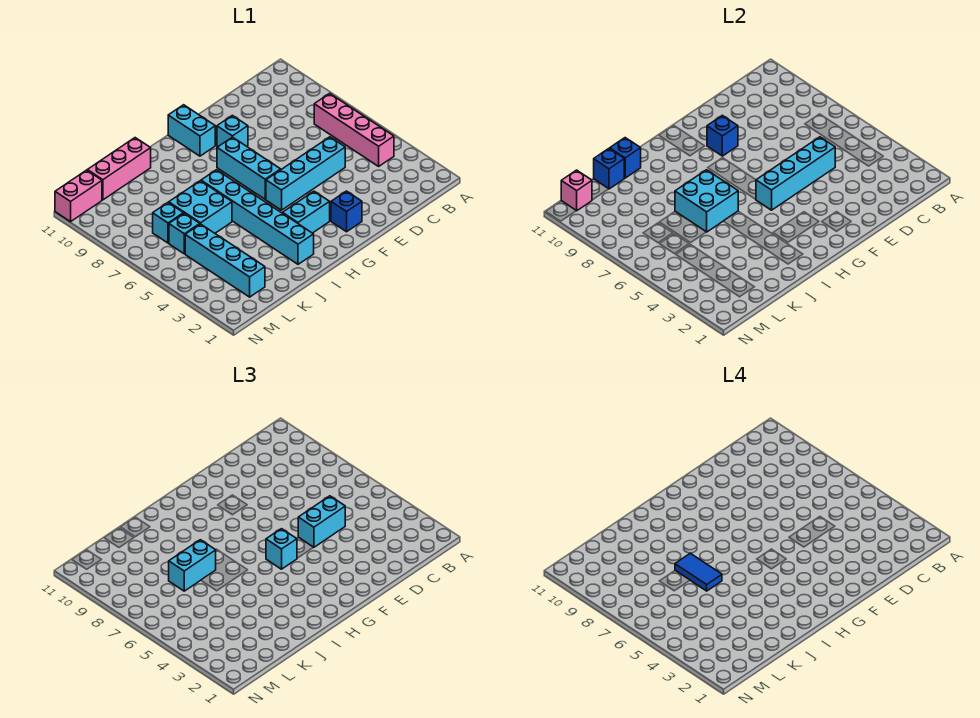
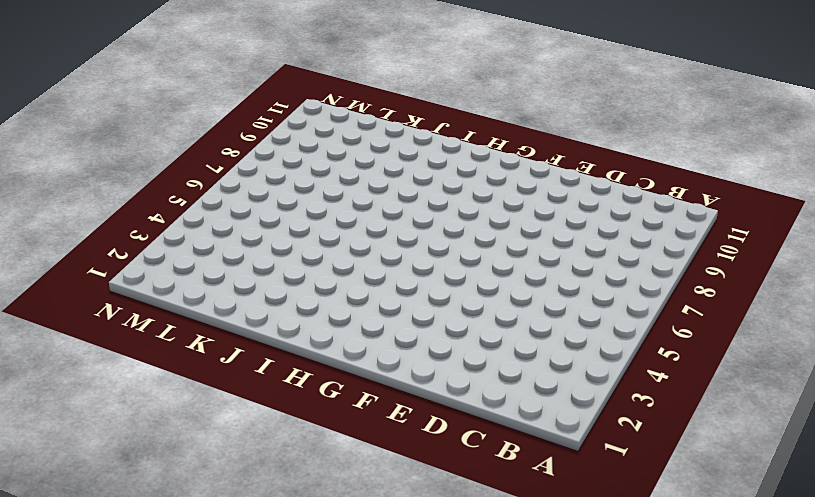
none -> pink 1x4 brick [314,94,394,166]
none -> cyan 1x4 brick [266,137,345,210]
none -> blue 1x1 brick [331,191,362,232]

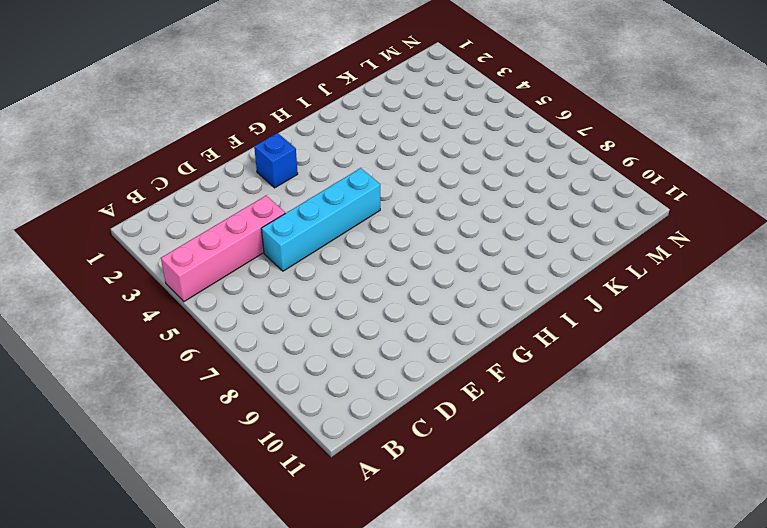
pink 1x4 brick [161,196,285,302] -> pink 1x4 brick turned to [314,94,394,166]
none -> cyan 1x1 brick [217,115,248,147]
none -> cyan 1x2 brick [283,191,330,233]
none -> cyan 1x3 brick [217,137,281,199]

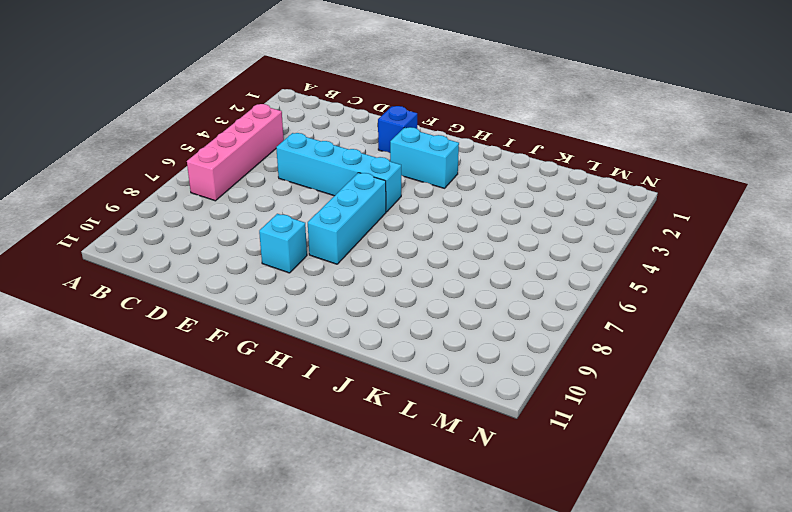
none -> cyan 1x2 brick [168,105,215,156]
none -> cyan 1x6 brick [201,170,314,264]
none -> cyan 2x2 brick [169,181,232,233]

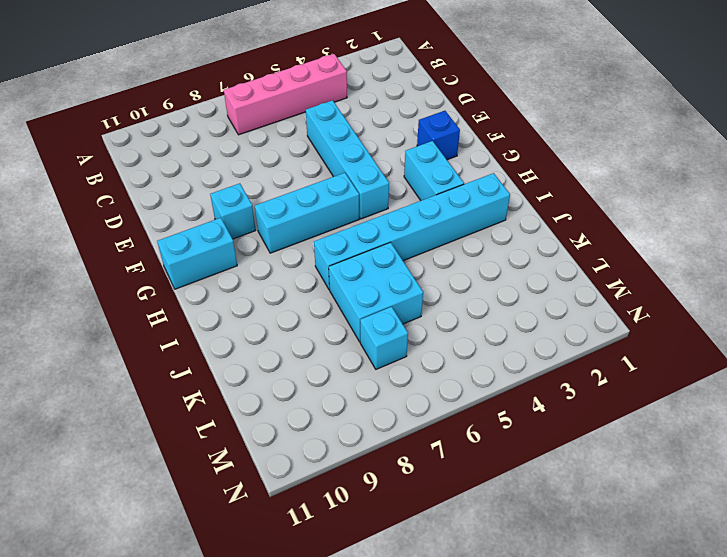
none -> pink 1x3 brick [87,138,151,200]
none -> cyan 1x4 brick [185,224,265,297]
none -> cyan 1x1 brick [169,213,200,254]

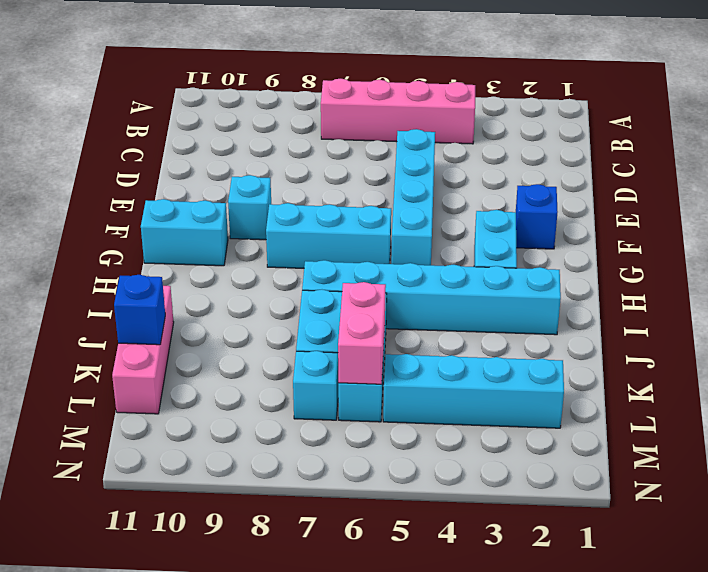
pink 1x2 brick [338,282,386,384] -> pink 1x2 brick moved to [55,170,102,222]
none -> cyan 1x4 brick [756,137,835,210]
none -> blue 1x1 brick [707,115,738,156]
none -> cyan 2x2 brick [675,170,738,232]

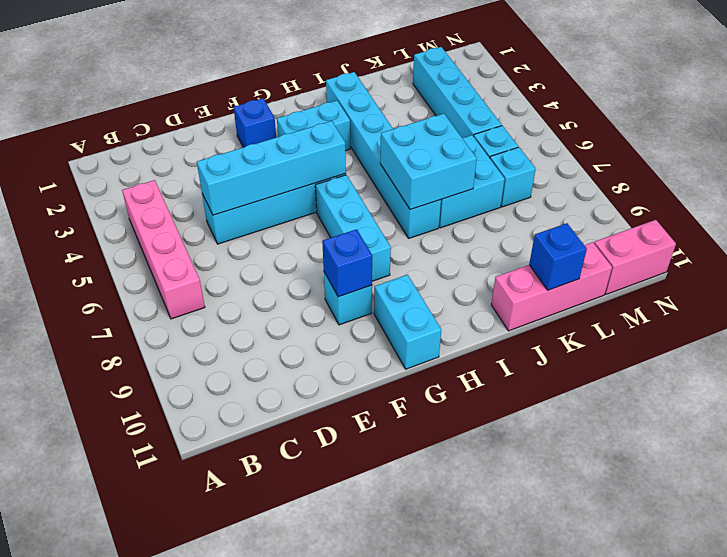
none -> blue 1x1 brick [610,138,641,178]
none -> pink 1x1 brick [561,170,592,211]
none -> cyan 1x2 brick [298,496,345,548]

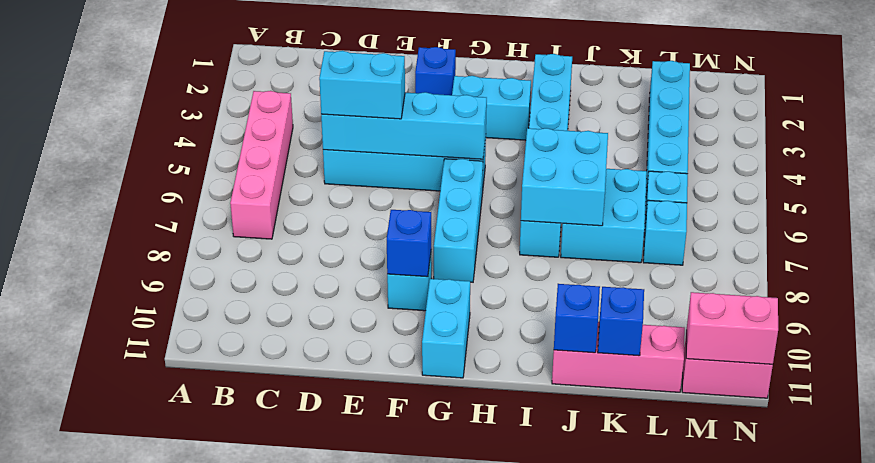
pink 1x2 brick [686,292,778,364] -> pink 1x1 brick [561,170,592,211]
none -> cyan 1x1 brick [266,529,297,569]
none -> cyan 1x2 brick [169,540,216,591]
none -> blue 1x2 tile [675,553,722,591]

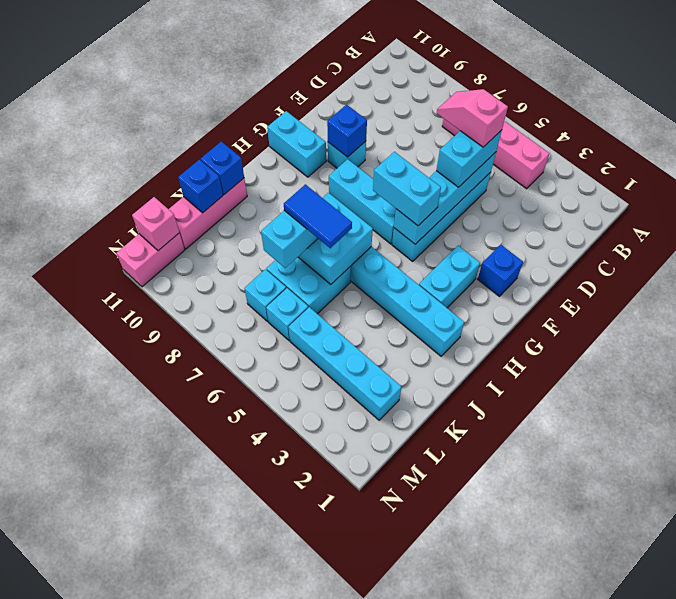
pink 1x2 slope [437,89,508,147] -> none
cyan 1x2 brick [373,152,441,226] -> cyan 1x1 brick [266,529,297,569]

